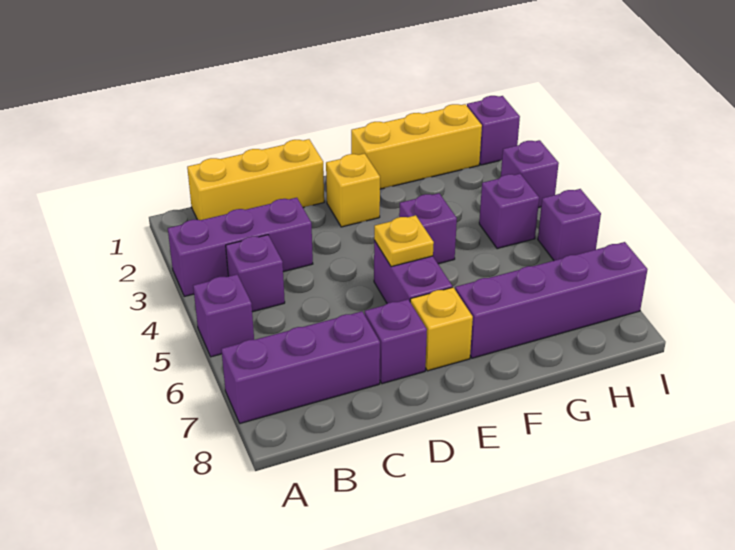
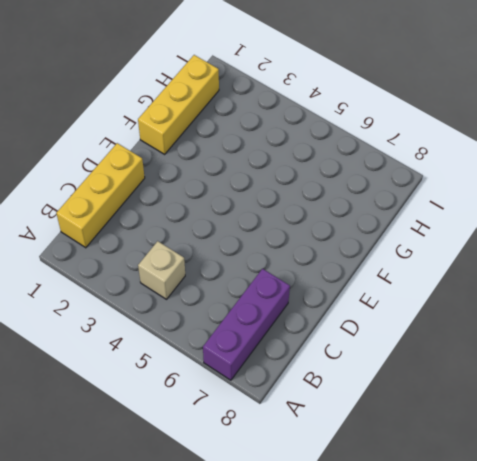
tan 1x1 brick [138,241,185,299] -> purple 1x1 brick [226,235,285,312]
none -> purple 1x3 brick [168,198,313,296]
none -> purple 1x1 brick [193,274,254,357]
none -> purple 1x1 brick [365,299,427,384]

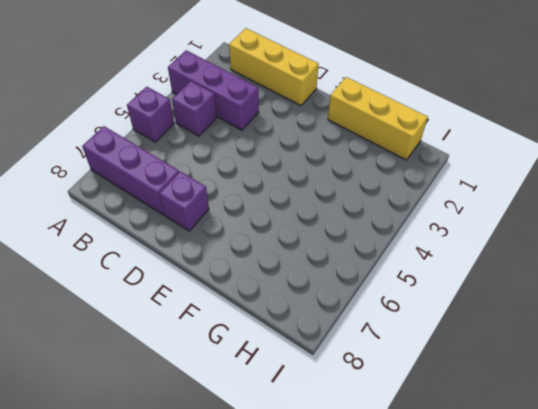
none -> yellow 1x1 brick [326,154,380,227]
none -> purple 1x2 brick [374,240,452,303]
none -> yellow 1x1 brick [410,287,473,371]

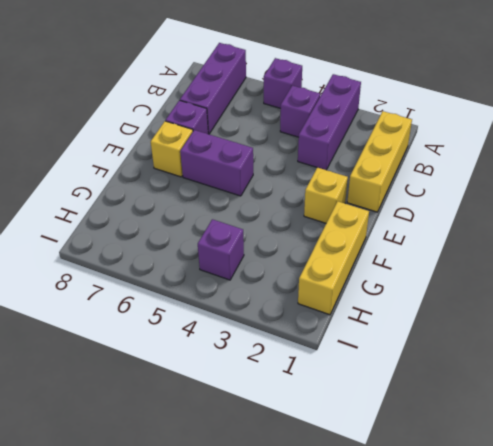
none -> purple 1x1 brick [399,193,457,264]
none -> purple 1x4 brick [455,242,648,358]
none -> purple 1x1 brick [467,96,520,165]

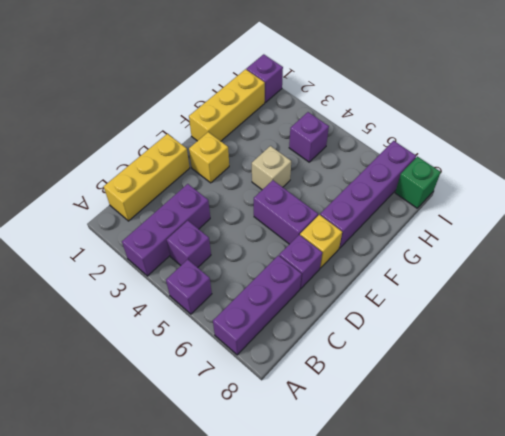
tan 1x1 brick [252,146,291,190] -> purple 1x1 brick [399,193,457,264]
green 1x1 brick [395,157,441,208] -> none
none -> purple 1x1 brick [501,140,559,208]
none -> purple 1x1 brick [538,189,601,261]
none -> yellow 1x1 plate [374,215,434,267]

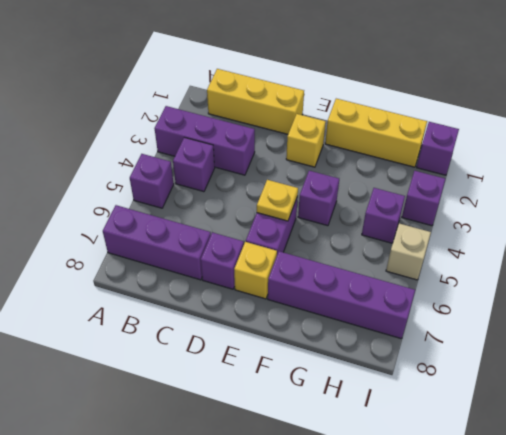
tan 1x1 brick [386,223,431,280] -> purple 1x1 brick [538,189,601,261]

